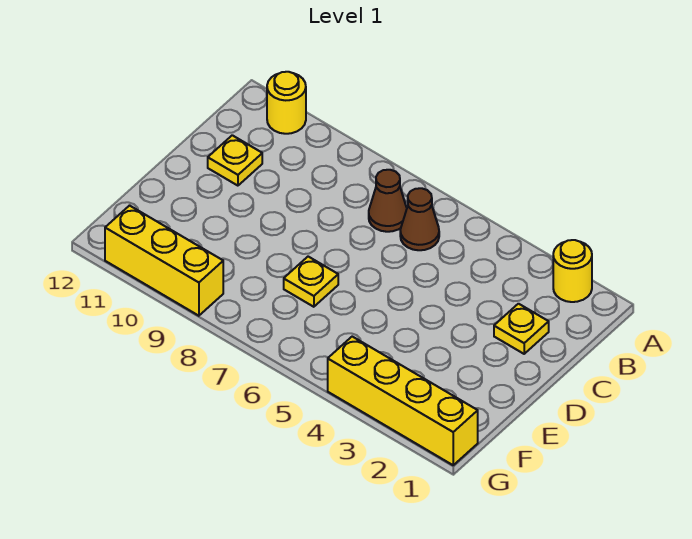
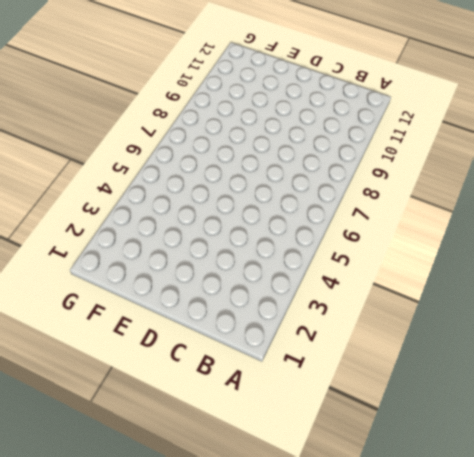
none -> yellow 1x1 round brick [553,240,592,302]
none -> yellow 1x1 round brick [267,72,306,134]

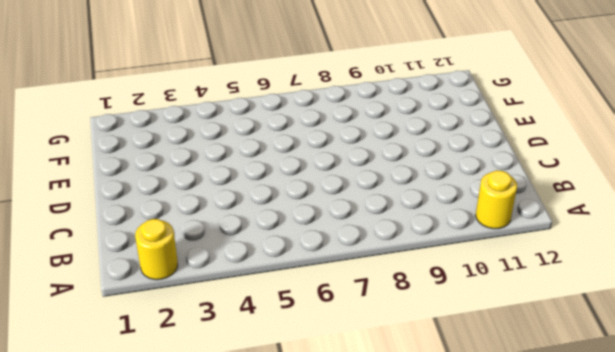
none -> brown 1x1 cone [400,188,439,250]
none -> brown 1x1 cone [369,170,407,232]

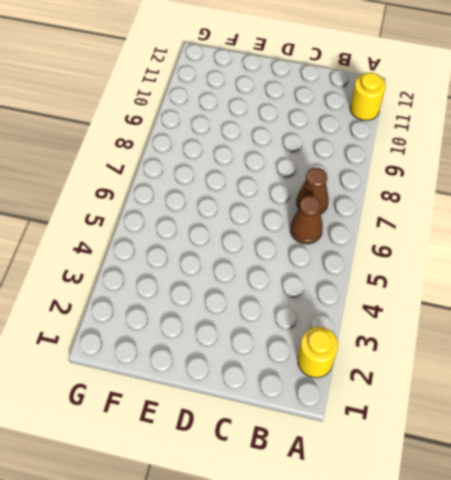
none -> yellow 1x1 plate [494,304,549,354]
none -> yellow 1x1 plate [208,135,262,186]

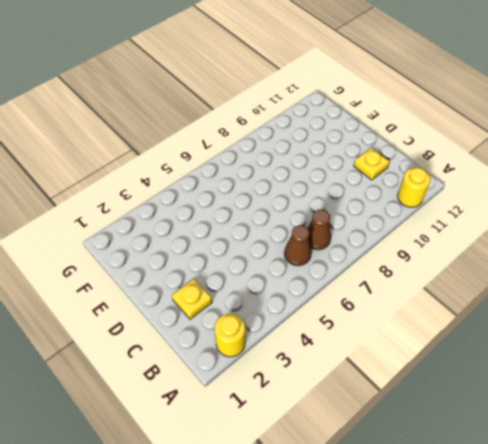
none -> yellow 1x1 plate [284,257,338,307]
none -> yellow 1x4 brick [328,337,478,465]

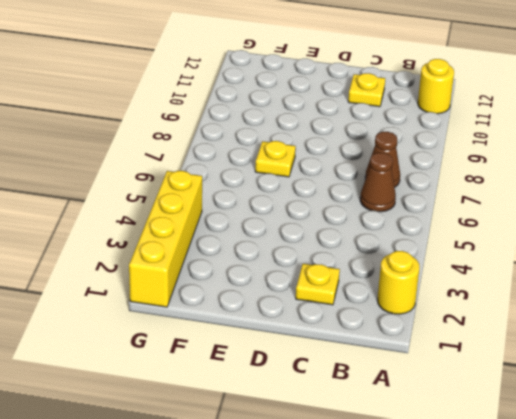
none -> yellow 1x3 brick [105,206,223,316]

